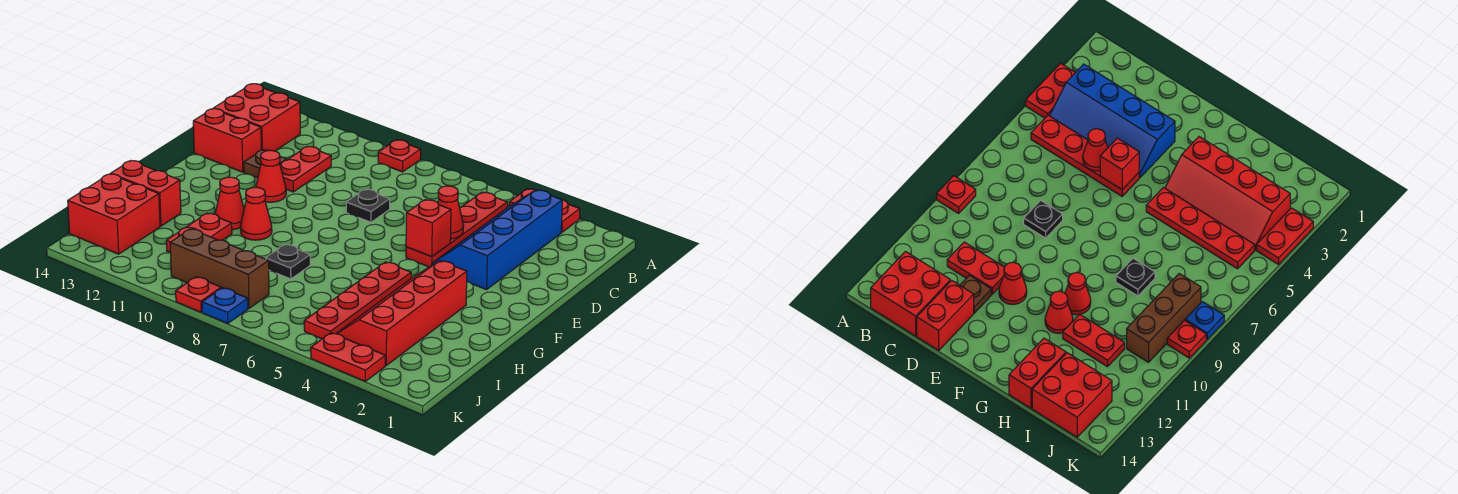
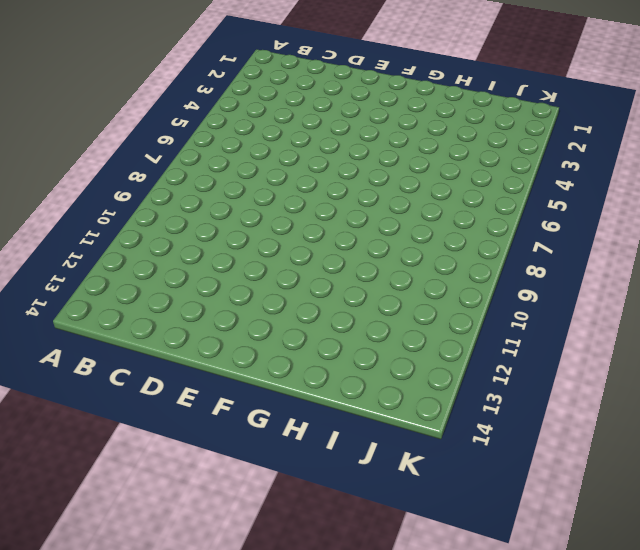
none -> red 1x2 plate [509,189,580,232]
none -> red 1x1 plate [378,140,421,172]
none -> blue 2x4 slope [433,190,562,290]

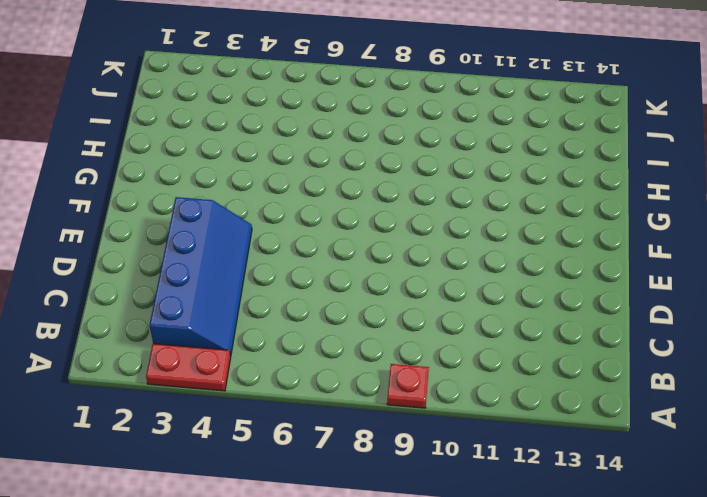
none -> red 1x4 plate [406,192,507,267]
none -> red 2x2 brick [213,84,300,151]
none -> red 1x2 plate [280,147,331,192]

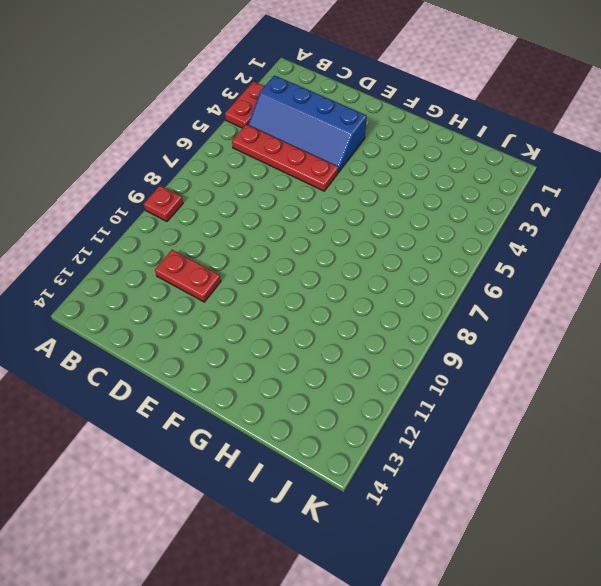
none -> red 2x2 brick [213,84,300,151]
none -> black 1x1 plate [346,189,390,222]
none -> brown 1x1 plate [244,150,287,178]

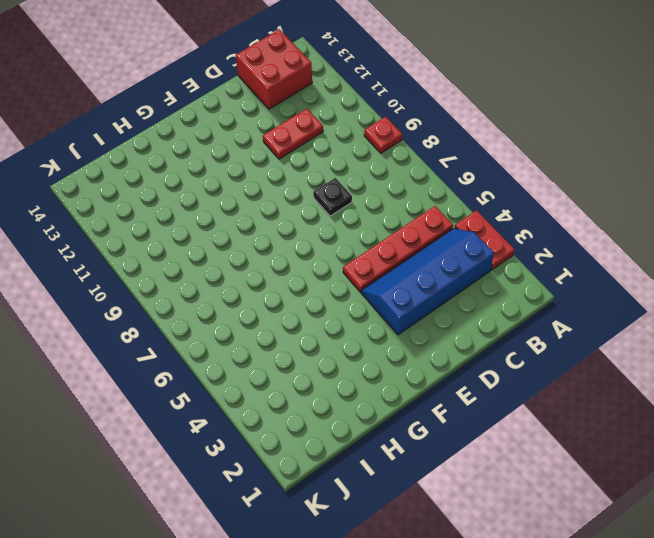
none -> brown 1x1 plate [244,150,287,178]
none -> red 1x2 brick [193,109,261,172]
none -> red 1x1 cone [256,151,286,202]

